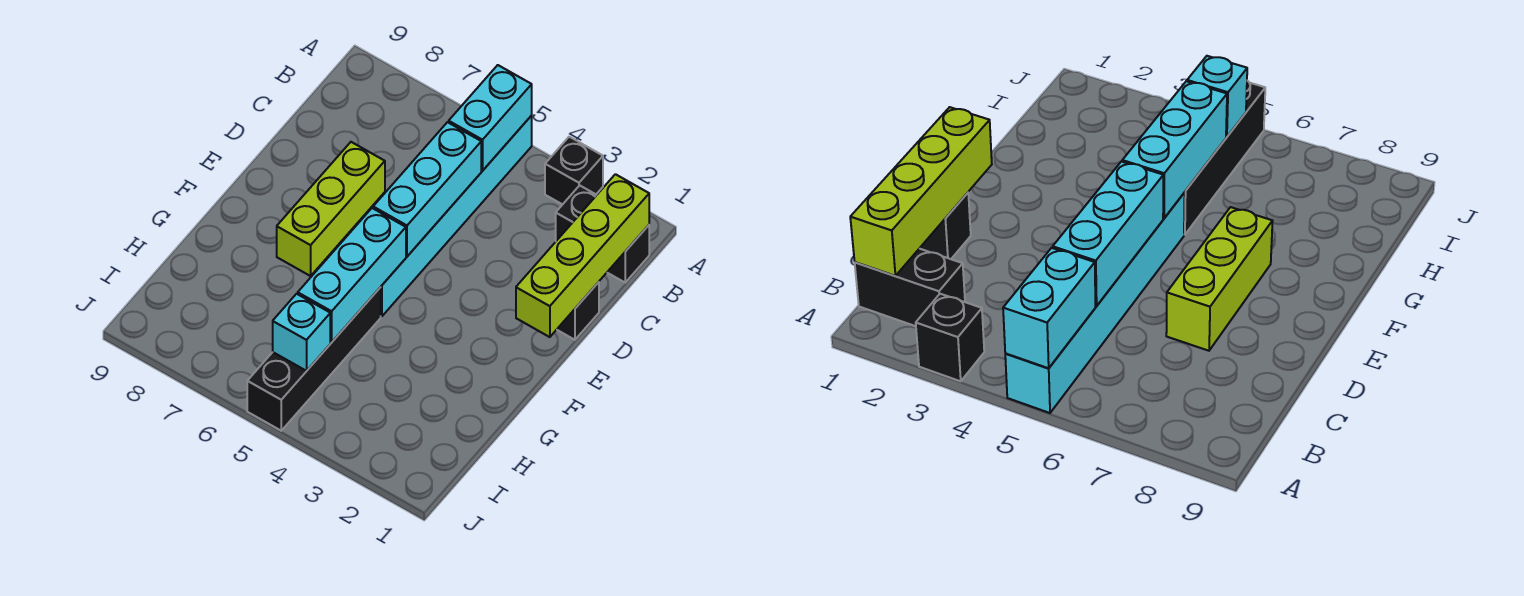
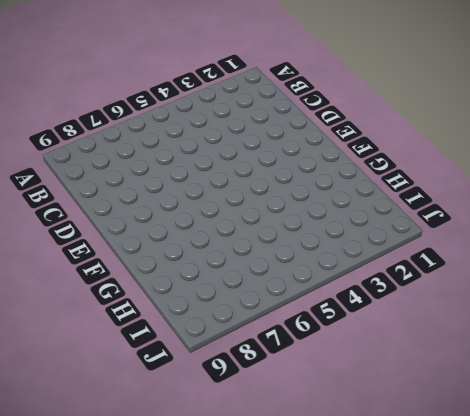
none -> black 1x1 brick [545,137,603,205]
none -> cyan 1x6 brick [381,116,532,316]

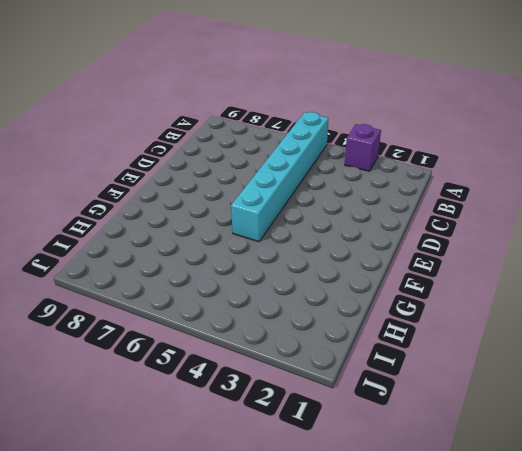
purple 1x1 brick [345,124,381,171] -> black 1x1 brick [545,137,603,205]
none -> black 1x2 brick [556,185,649,282]
none -> black 1x1 brick [557,282,599,340]

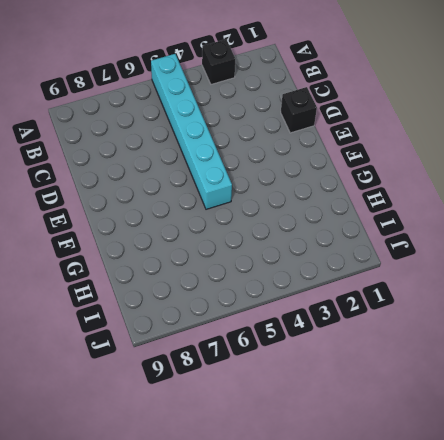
none -> black 1x2 brick [556,185,649,282]
none -> lime 1x3 brick [277,142,385,276]

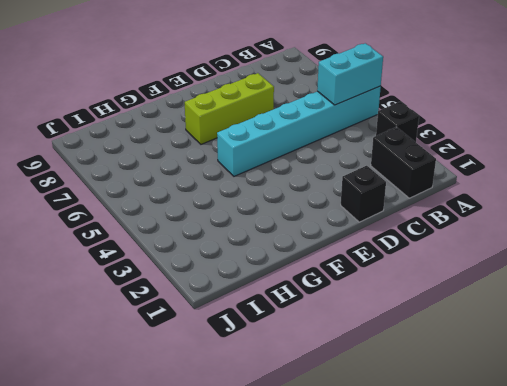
none -> black 1x4 brick [247,287,381,431]
none -> lime 1x4 brick [516,174,649,337]

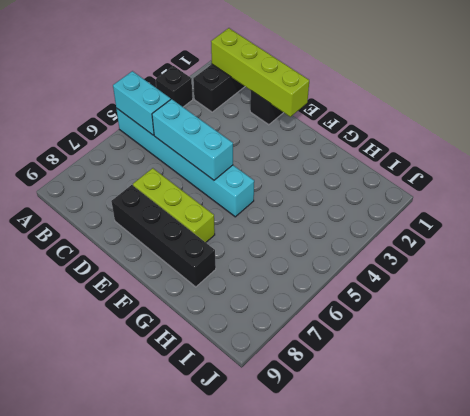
black 1x4 brick [111,185,216,287] -> black 1x4 brick moved to [247,287,381,431]
none -> cyan 1x3 brick [298,208,406,342]
none -> cyan 1x1 brick [273,294,330,371]

